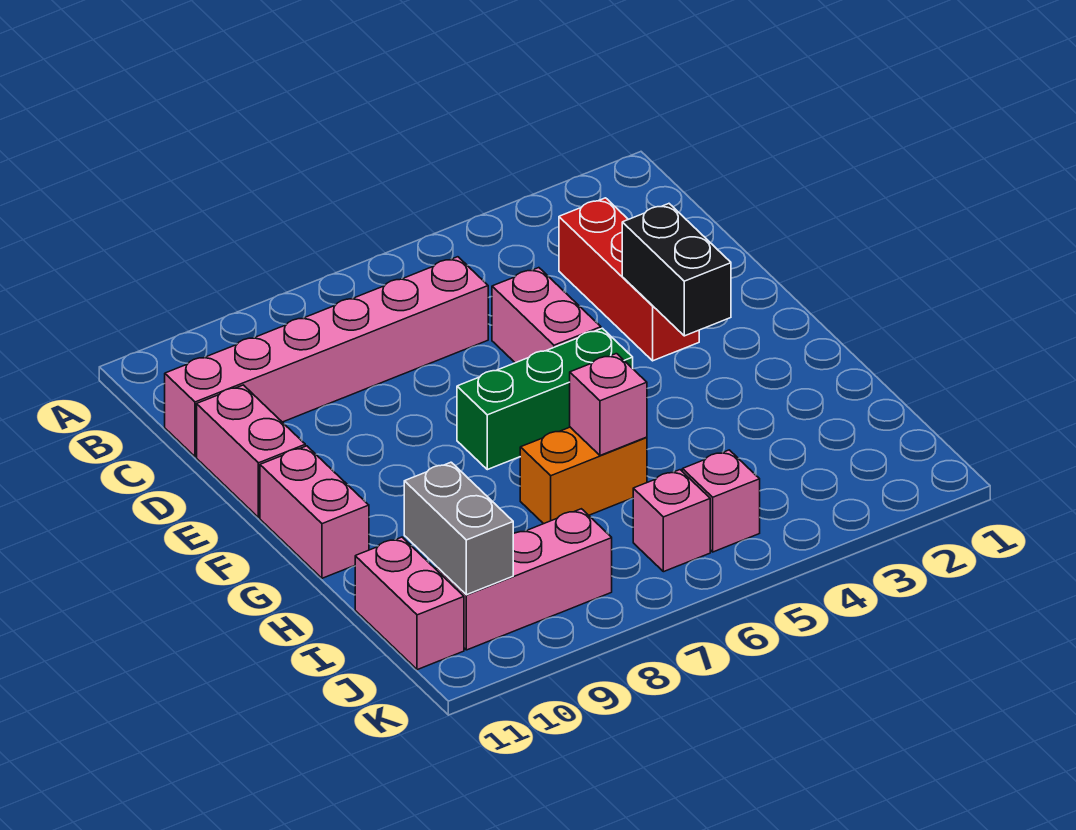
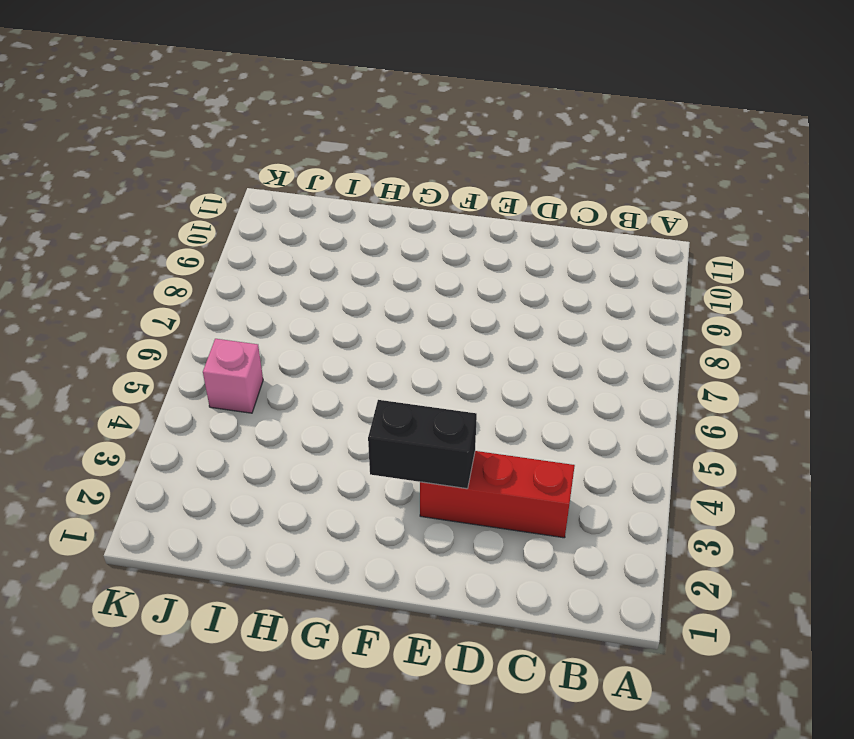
none -> pink 1x6 brick [165,257,488,457]
none -> pink 1x2 brick [492,268,601,363]
none -> pink 1x2 brick [197,385,305,518]

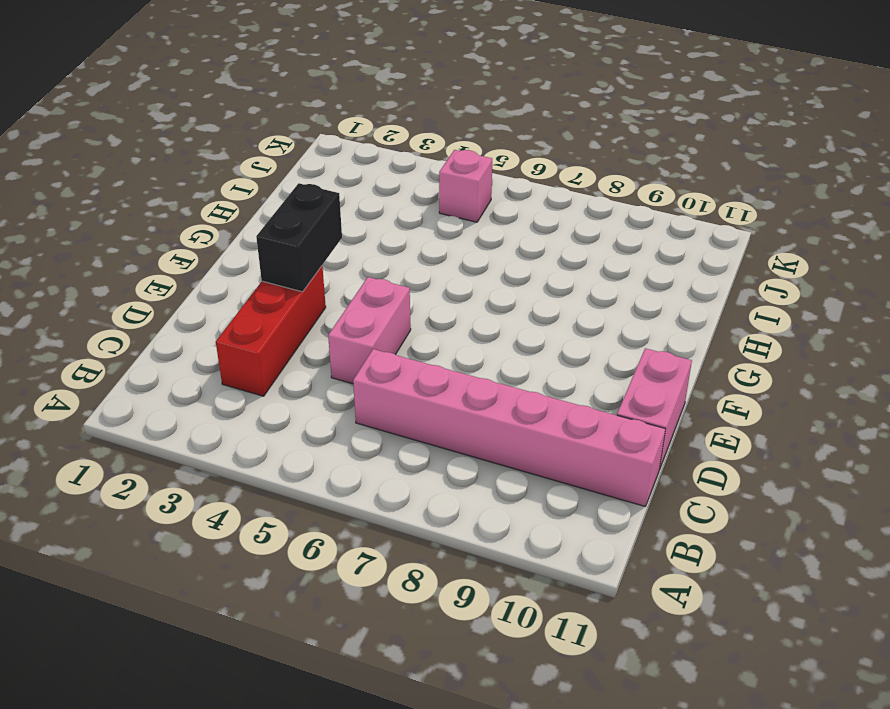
none -> green 1x3 brick [457,328,633,470]
none -> pink 1x2 brick [260,446,369,578]
none -> orange 1x2 brick [520,427,647,524]

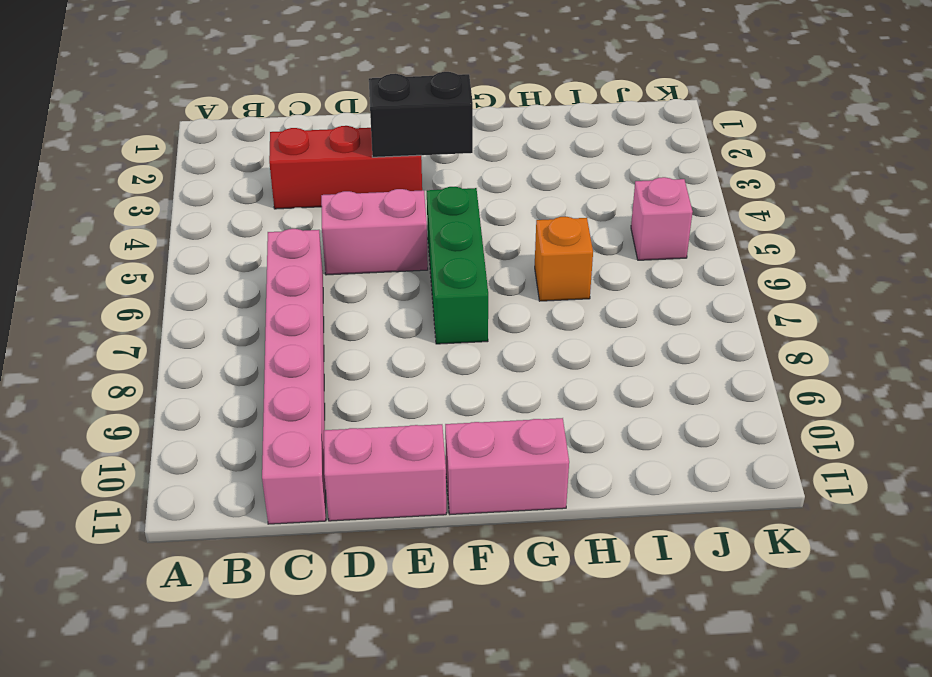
orange 1x1 brick [535,217,593,301] -> orange 1x2 brick [520,427,647,524]
none -> pink 1x2 brick [355,537,464,670]
none -> pink 1x1 brick [633,470,710,572]
none -> pink 1x3 brick [436,509,612,650]

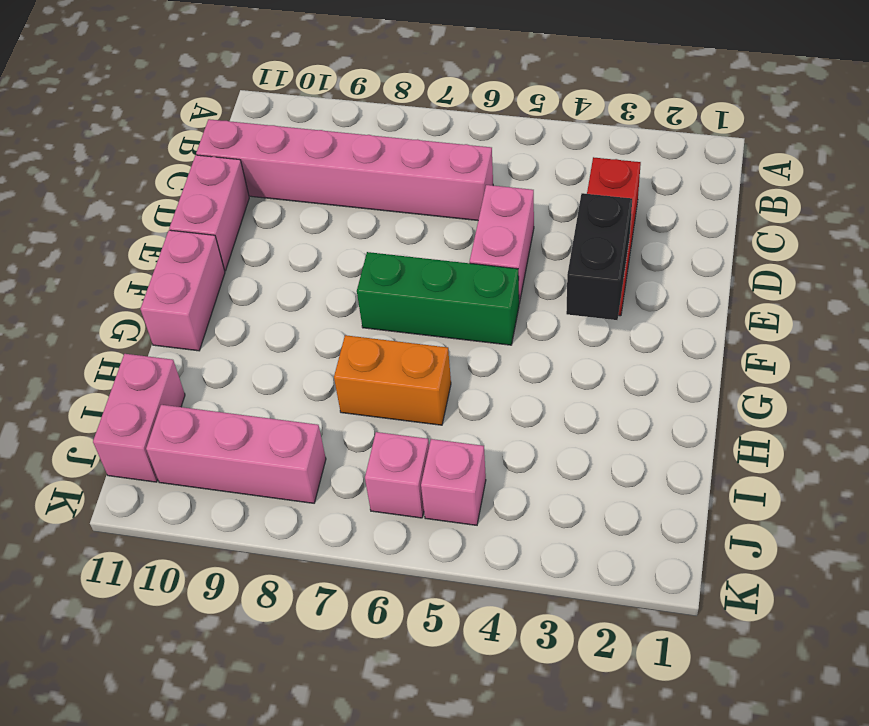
none -> pink 1x1 brick [570,354,647,455]
none -> grey 1x2 brick [404,462,513,595]

